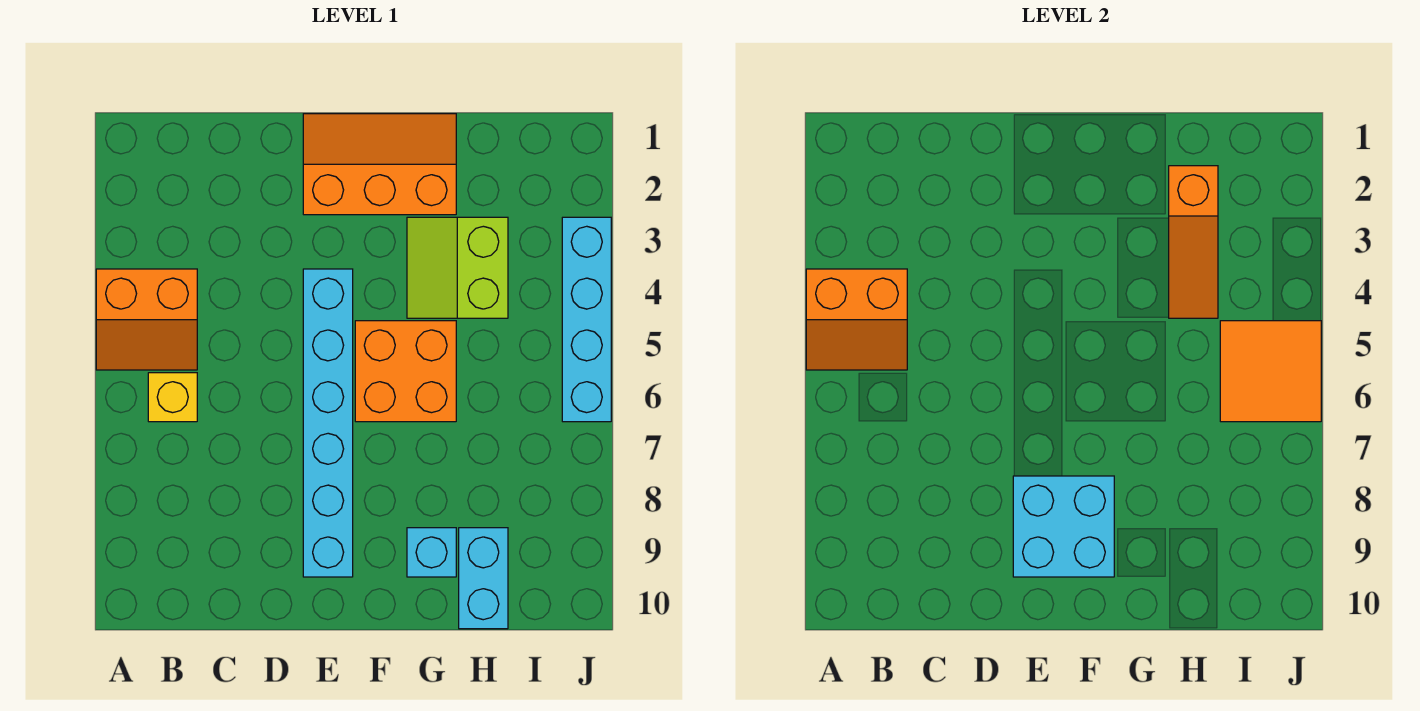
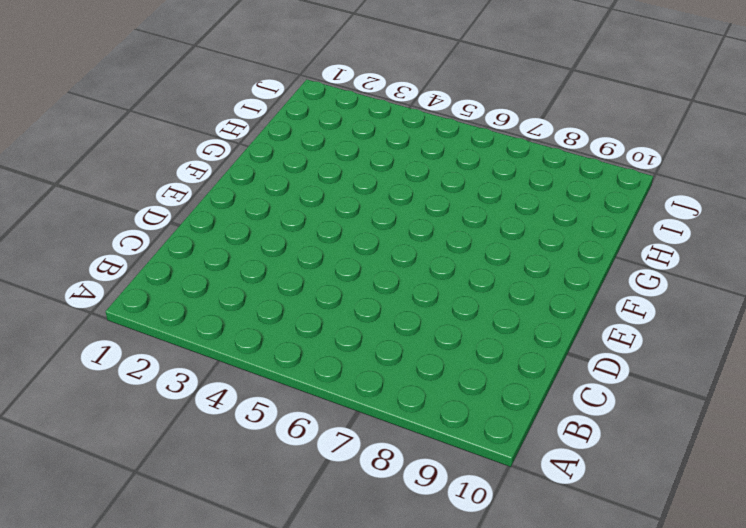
none -> orange 2x2 slope [96,269,197,370]
none -> yellow 1x1 brick [148,373,197,422]
none -> orange 2x3 slope [303,114,456,215]

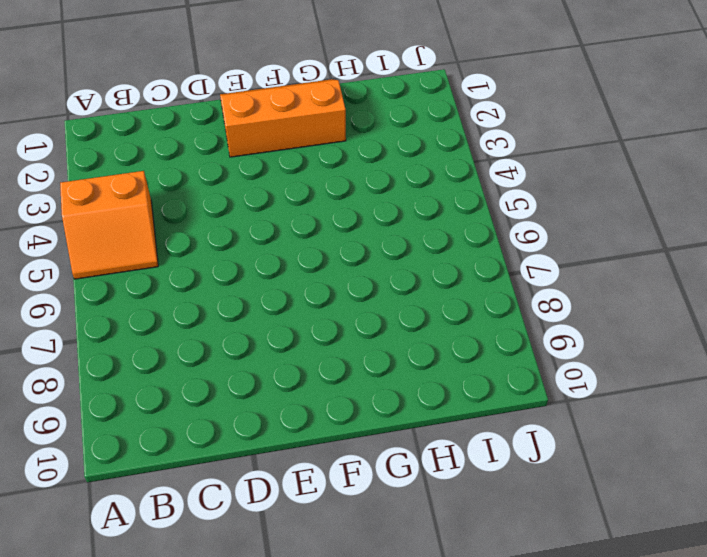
none -> yellow 1x1 brick [148,373,197,422]
none -> cyan 1x6 brick [303,269,353,577]
none -> orange 2x2 brick [355,321,456,422]

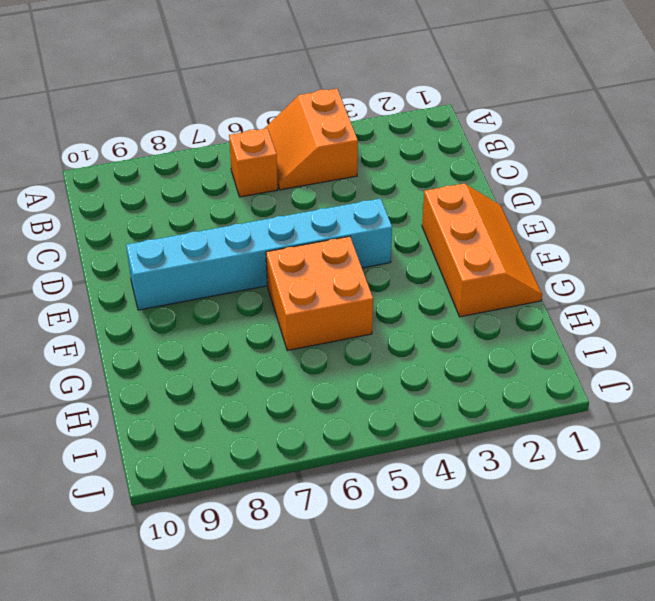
orange 1x1 brick [229,128,278,197] -> yellow 1x1 brick [148,373,197,422]
none -> lime 2x2 slope [407,217,508,318]
none -> cyan 1x1 brick [407,528,456,577]
none -> cyan 1x2 brick [459,528,508,629]

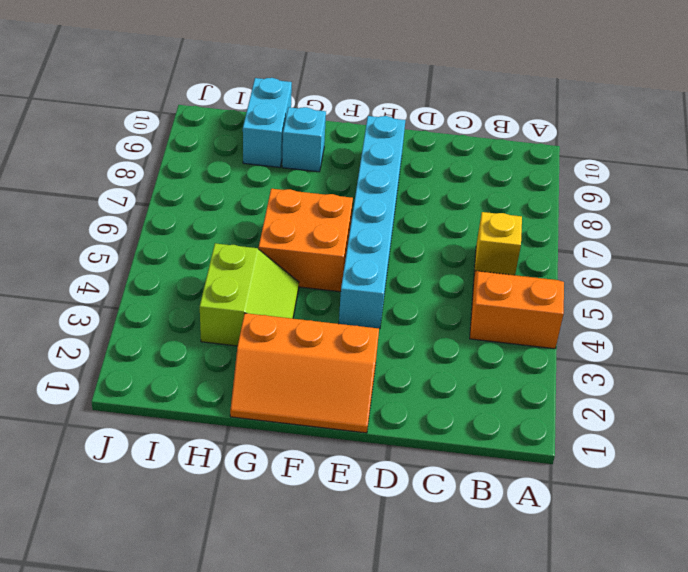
none -> cyan 1x4 brick [562,217,611,422]
none -> orange 2x2 slope [806,269,907,370]
none -> cyan 2x2 brick [1013,476,1114,577]

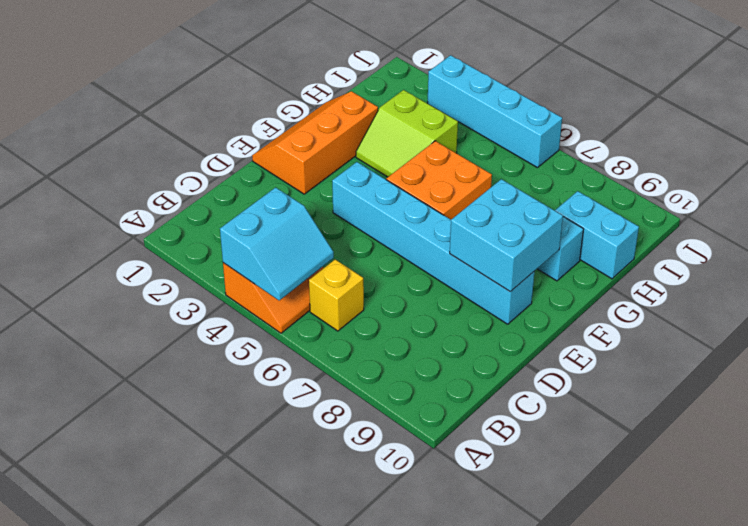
cyan 2x2 slope [220,187,334,300] -> orange 2x2 slope [806,269,907,370]
none -> orange 1x3 slope [1169,166,1218,318]
none -> orange 2x2 tile [1220,321,1321,422]

